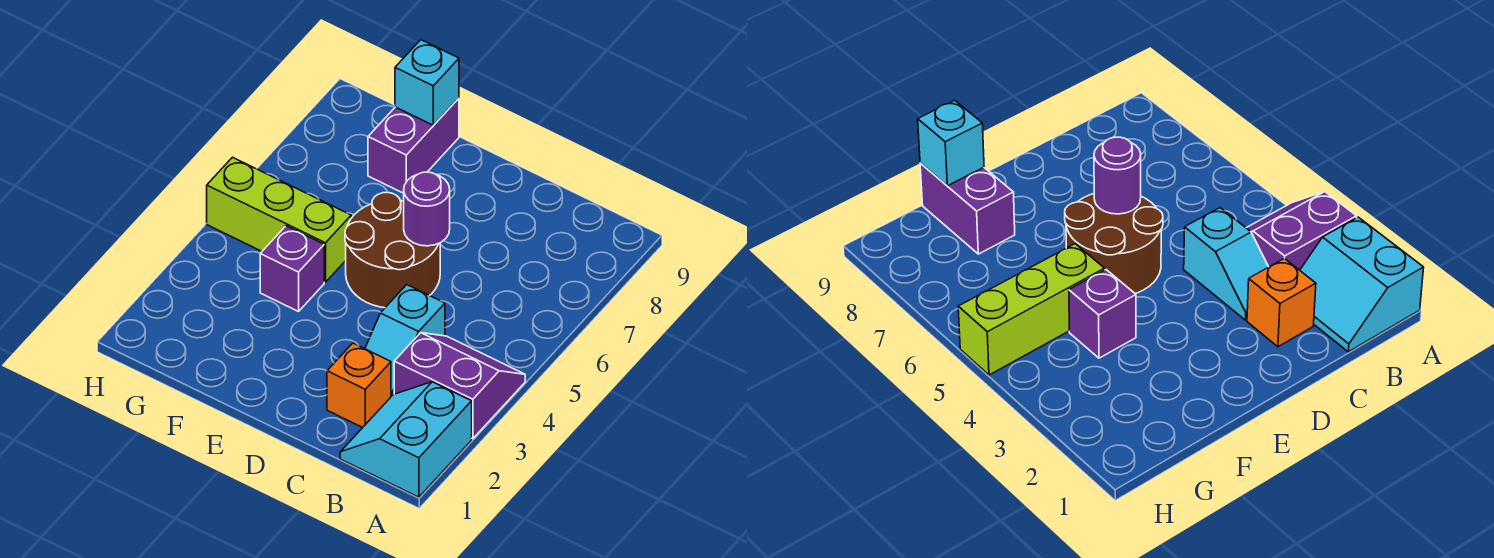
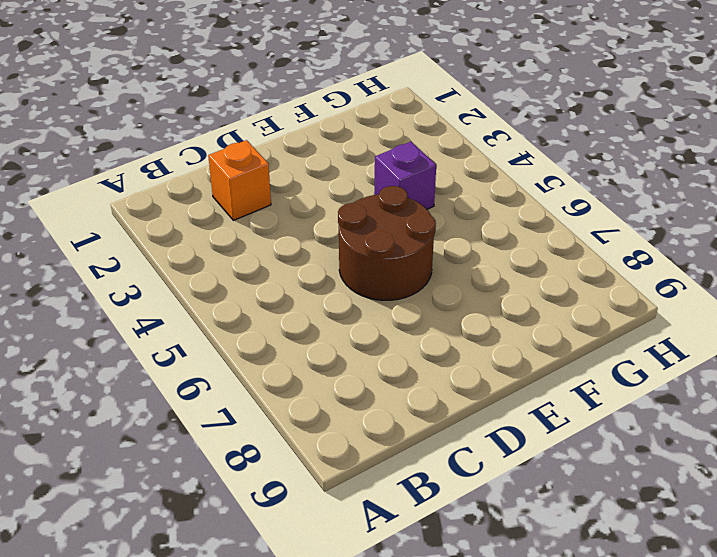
none -> cyan 2x2 slope [340,382,472,497]
none -> purple 2x2 slope [394,333,525,439]

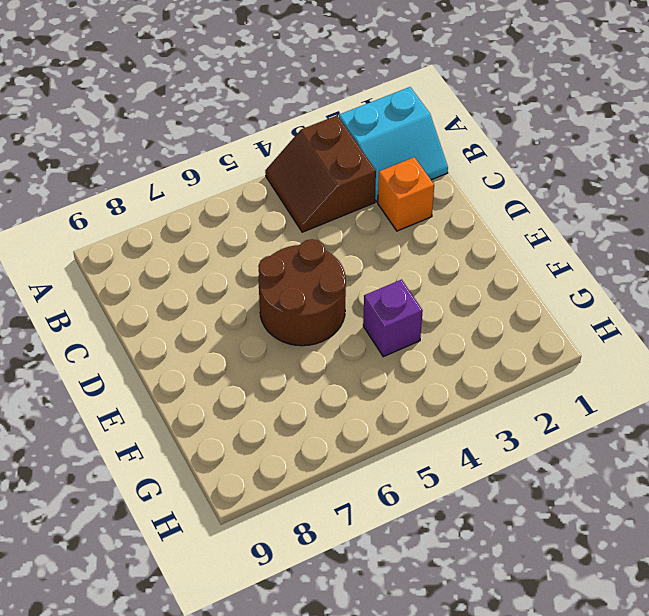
brown 2x2 slope [265,116,376,232] -> purple 2x2 slope [394,333,525,439]
none -> cyan 1x2 slope [365,285,445,396]
none -> lime 1x3 brick [207,157,351,282]

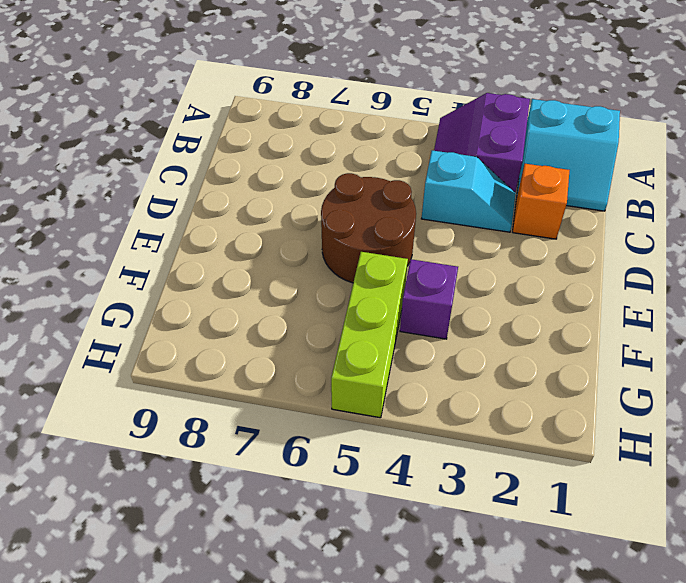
none -> purple 1x2 brick [368,98,459,193]
none -> purple 1x1 round brick [404,172,450,246]

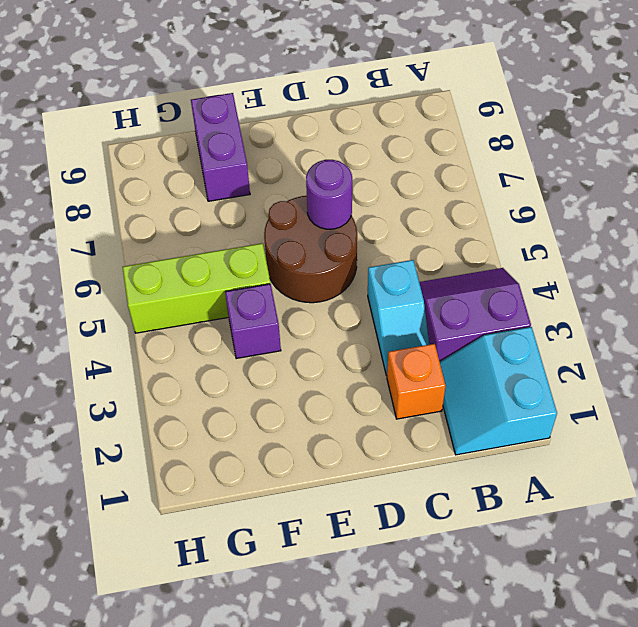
none -> cyan 1x1 brick [395,40,459,125]

